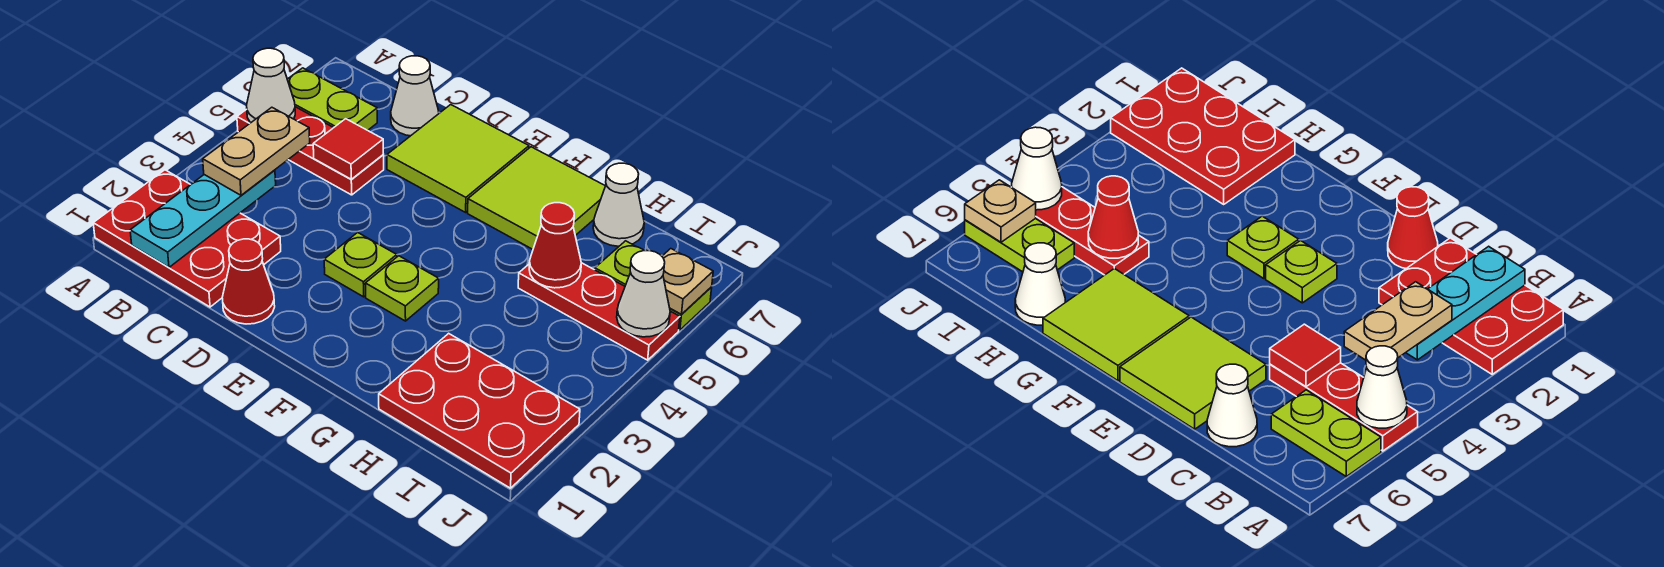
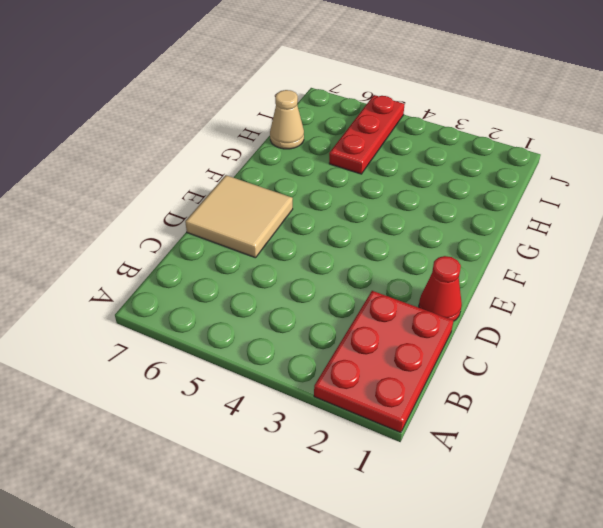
tan 2x2 tile [185,175,293,258] -> lime 2x2 tile [387,105,529,212]
tan 1x1 cone [270,90,304,149] -> white 1x1 cone [593,163,644,246]
none -> red 1x3 plate [237,107,384,195]
none -> lime 1x2 plate [287,68,377,130]
none -> white 1x1 cone [391,56,439,136]

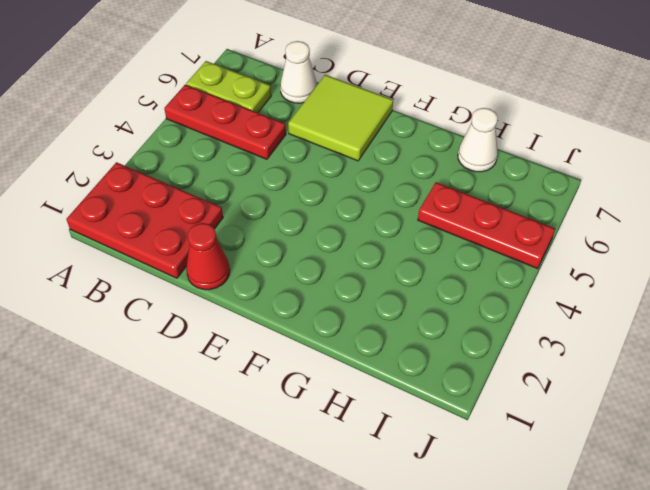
none -> lime 1x1 plate [324,232,397,297]
none -> lime 1x1 plate [365,256,439,321]
none -> lime 2x2 tile [468,147,605,249]

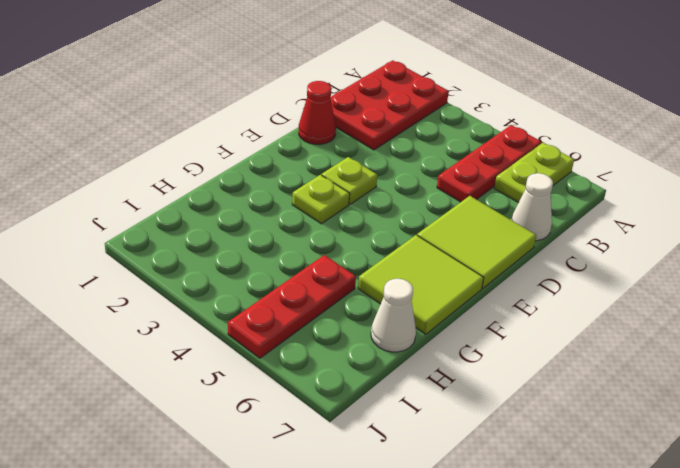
none -> red 2x3 plate [379,333,580,488]
none -> lime 1x2 plate [595,241,712,330]
none -> white 1x1 cone [247,48,295,123]

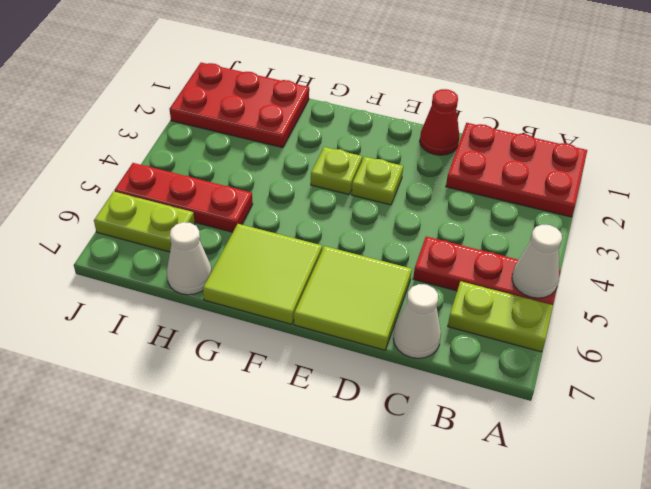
none -> cyan 1x3 plate [130,170,276,267]
none -> red 1x1 tile [313,119,383,179]
none -> red 1x1 cone [529,203,581,288]

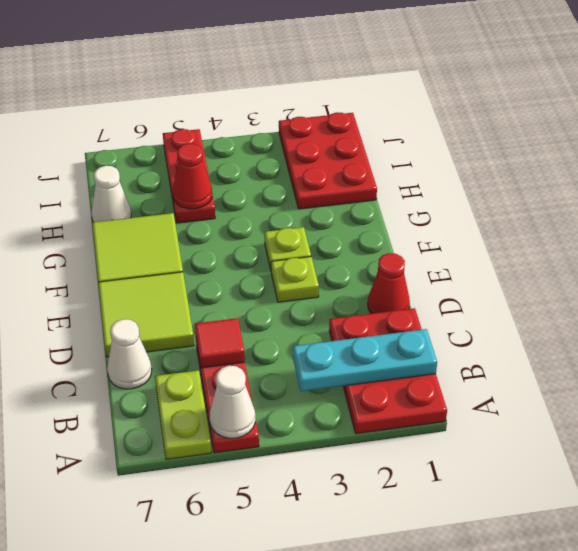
none -> lime 1x2 plate [595,241,712,330]
none -> white 1x1 cone [617,251,670,337]
none -> tan 1x1 plate [662,249,713,315]

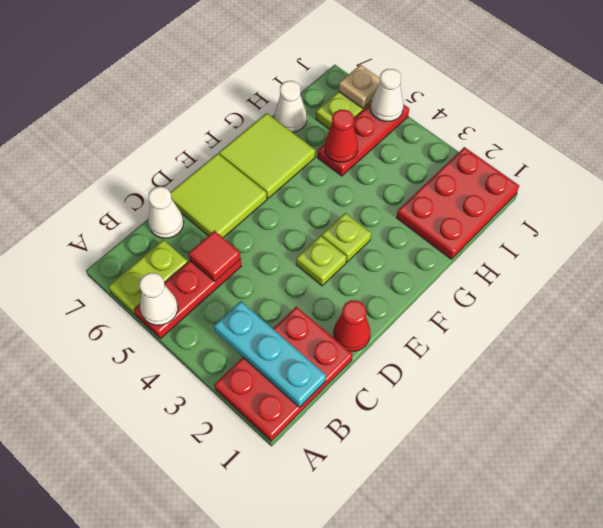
none -> tan 1x2 plate [203,107,310,195]

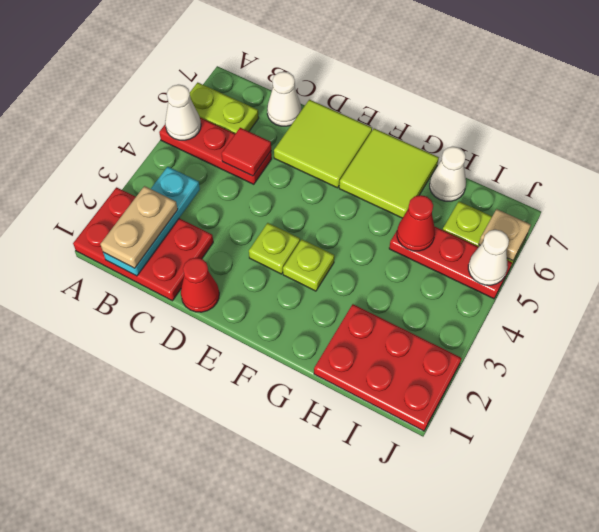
tan 1x2 plate [101,186,178,268] -> tan 1x2 plate moved to [203,107,310,195]

